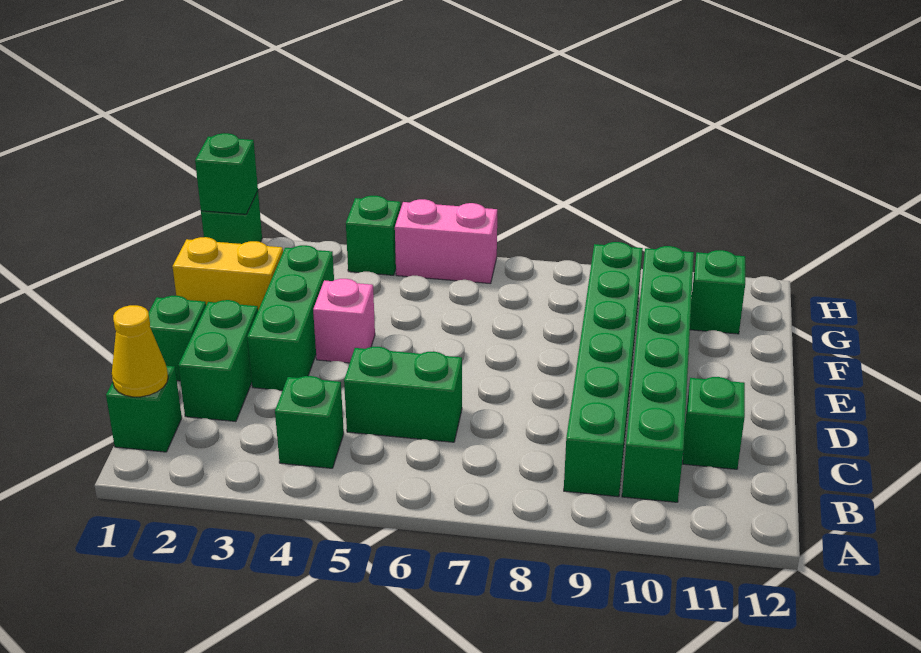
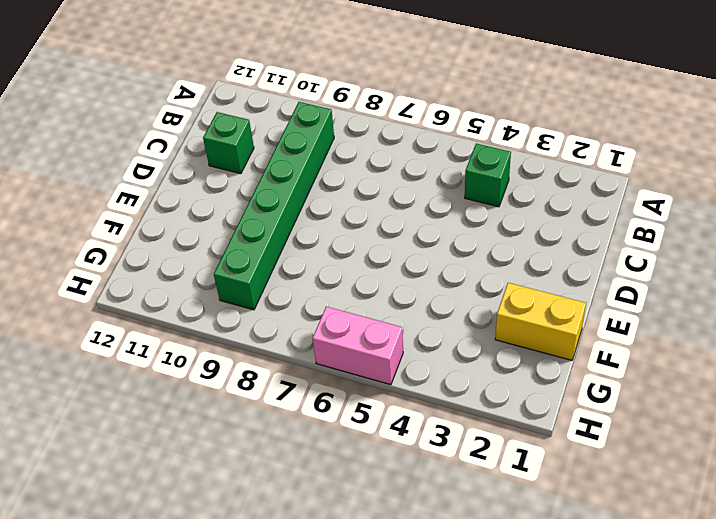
none -> green 1x1 brick [106,366,182,452]
none -> green 1x6 brick [622,246,694,502]
none -> green 1x2 brick [178,300,258,421]

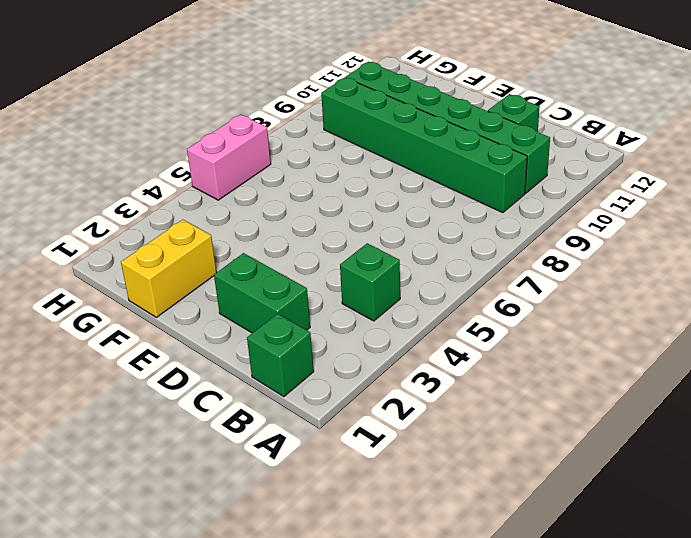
none -> green 1x2 brick [344,347,462,442]
none -> green 1x1 brick [148,296,206,381]
none -> green 1x3 brick [247,245,334,390]

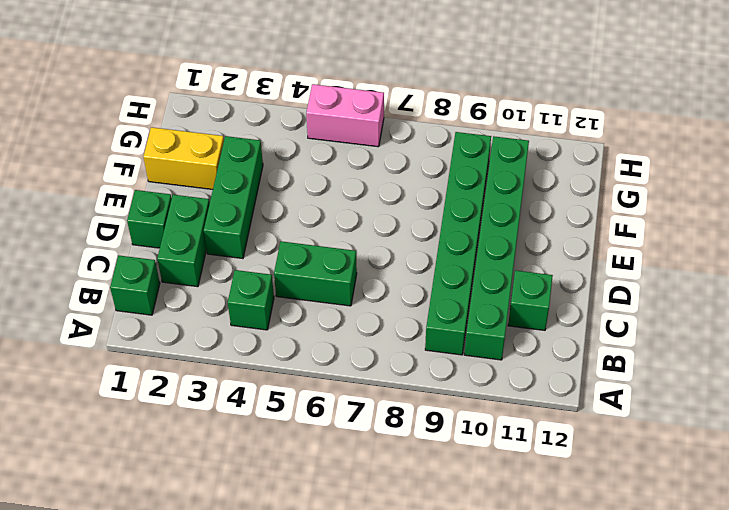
none -> pink 1x1 brick [313,279,375,363]
none -> green 1x1 brick [690,250,745,334]
none -> green 1x1 brick [201,191,262,244]

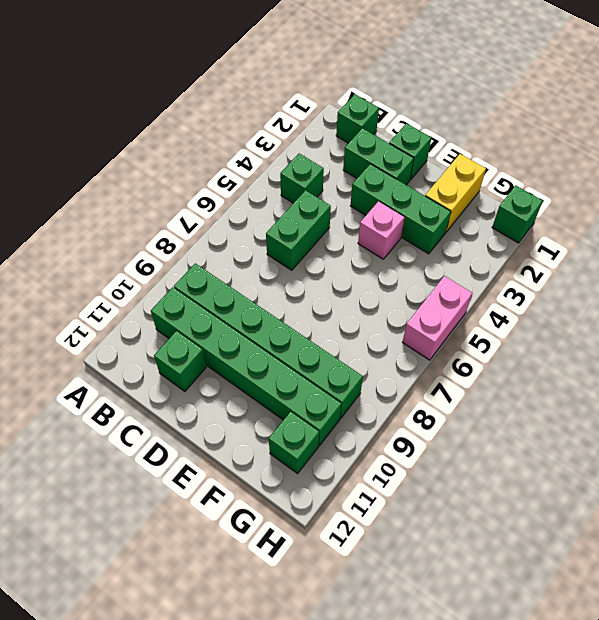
none -> green 1x1 brick [346,196,401,275]
none -> yellow 1x1 cone [112,305,168,397]
none -> green 1x1 brick [195,133,258,214]

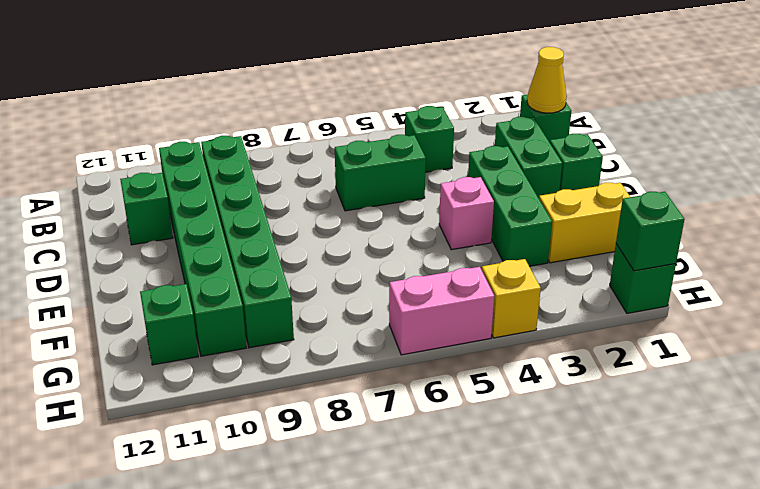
yellow 1x1 brick [482,259,541,338] -> green 1x1 brick [346,196,401,275]

